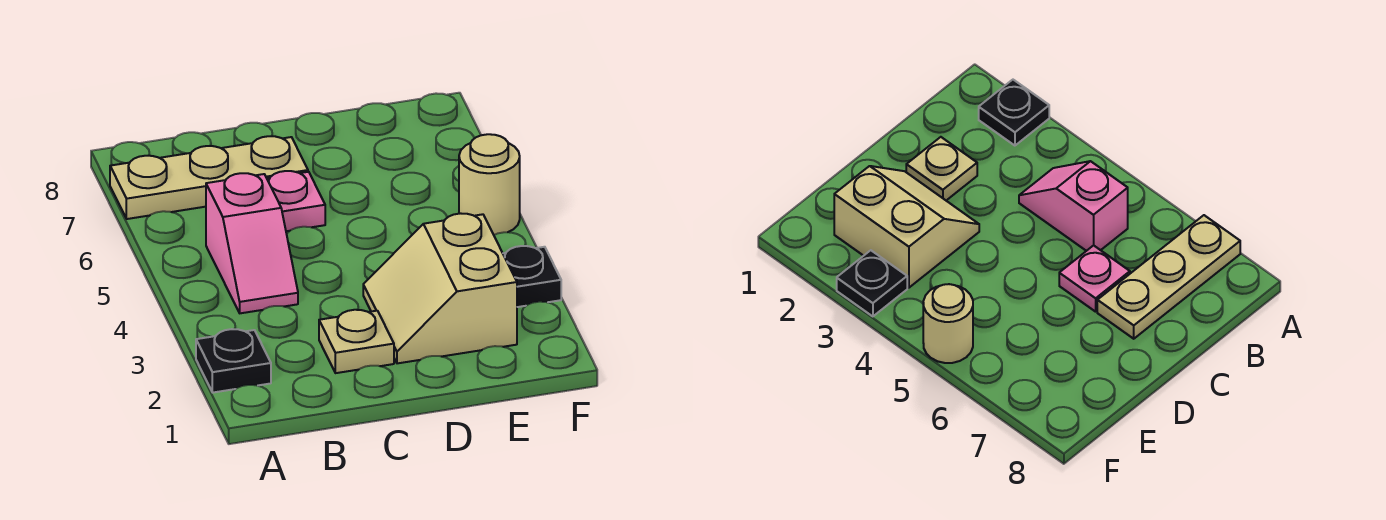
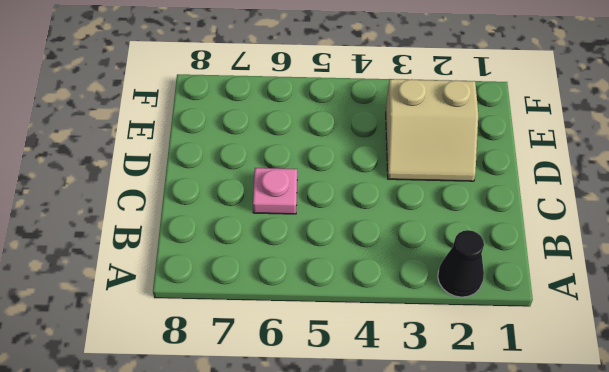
black 1x1 cone [438,230,484,297] -> black 1x1 plate [196,329,271,393]
none -> tan 1x3 plate [110,136,308,219]
none -> pink 1x2 slope [206,173,298,313]

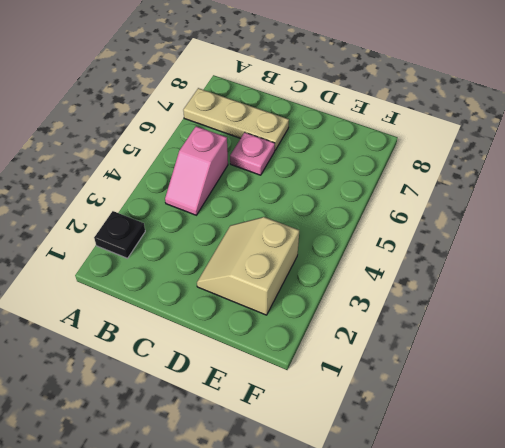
none -> tan 1x1 plate [319,310,394,373]
none -> black 1x1 plate [503,246,561,307]

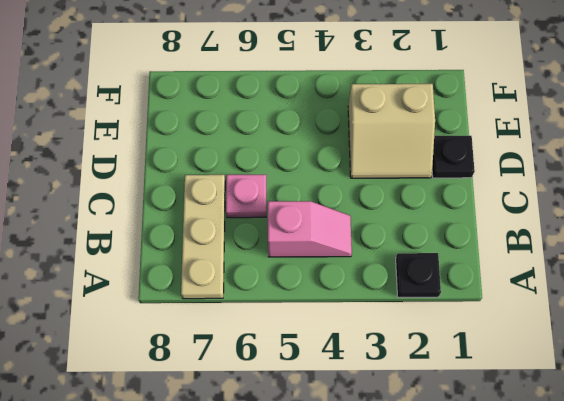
black 1x1 plate [432,136,475,178] -> black 1x1 plate moved to [503,246,561,307]
none -> tan 1x1 plate [319,310,394,373]
none -> tan 1x1 round brick [459,134,520,235]

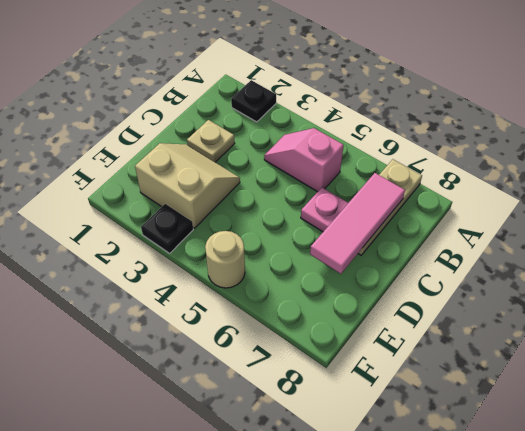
pink 1x3 tile [310,173,405,274] -> none

